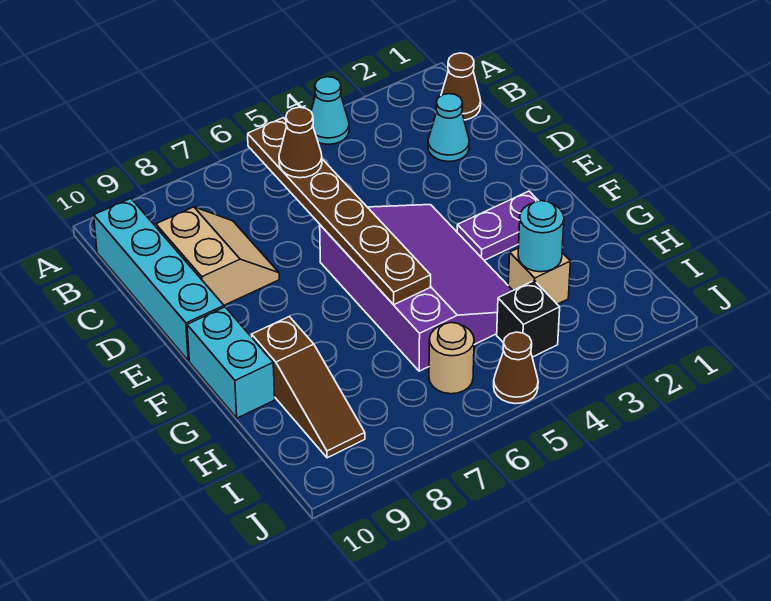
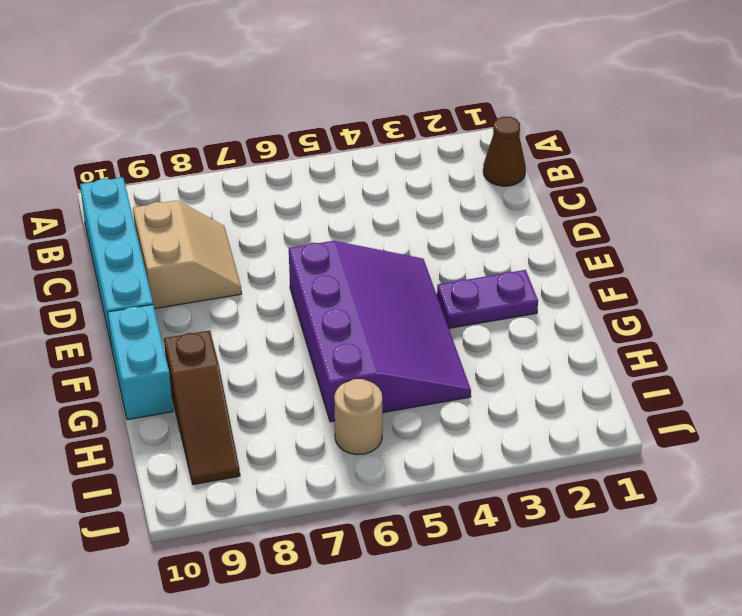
none -> cyan 1x1 cone [311,77,349,144]
none -> cyan 1x1 cone [428,94,469,162]
none -> tan 1x1 brick [508,248,571,304]

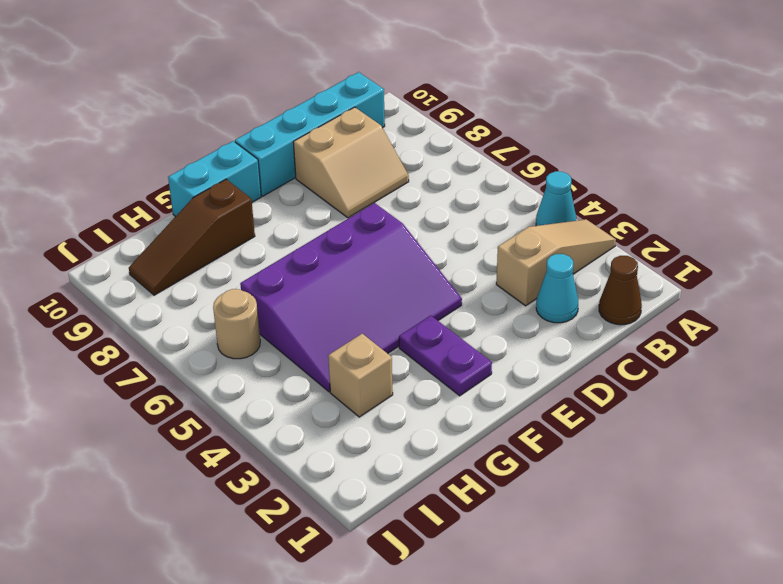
tan 1x3 slope [496,219,616,306] -> none
none -> black 1x1 brick [497,281,560,357]
none -> brown 1x1 cone [494,332,538,404]
none -> brown 1x6 plate [248,118,431,305]

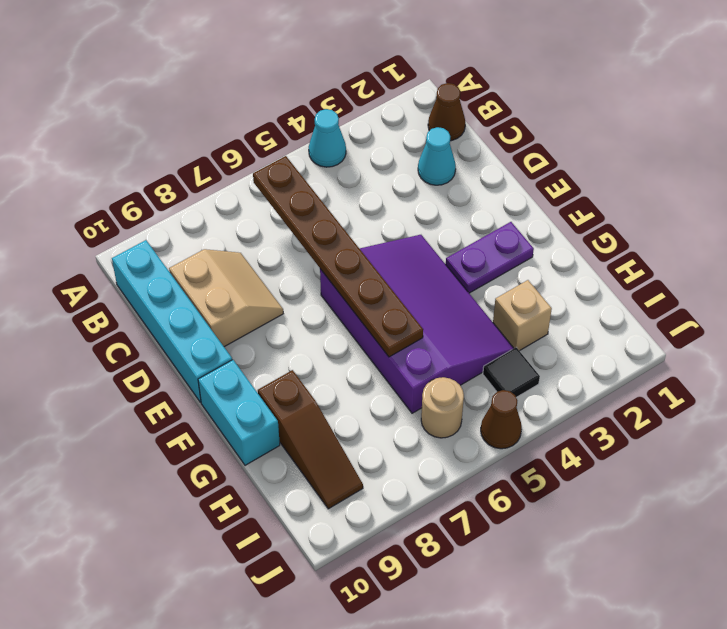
black 1x1 tile [483,347,540,397] -> black 1x1 brick [497,281,560,357]
none -> cyan 1x1 round brick [518,201,564,272]
none -> brown 1x1 cone [279,107,322,178]

